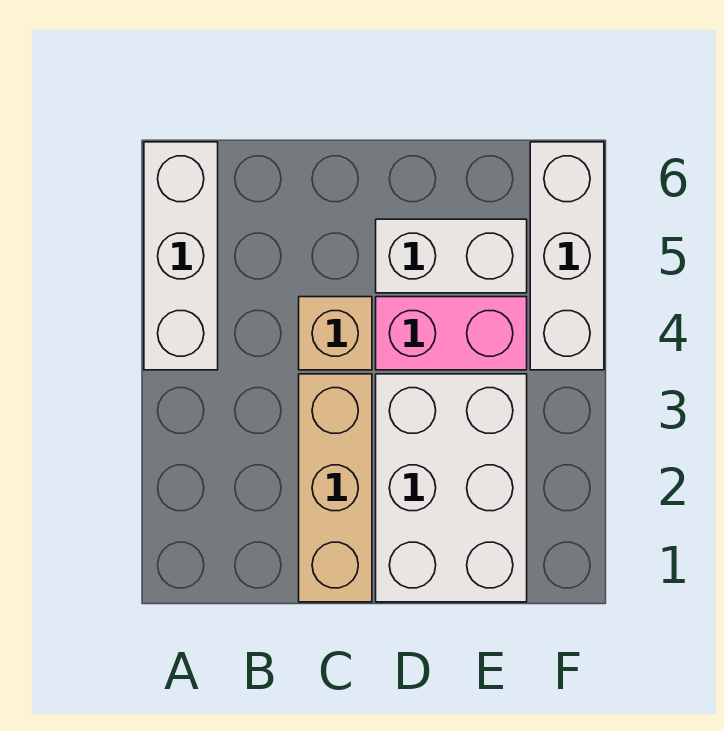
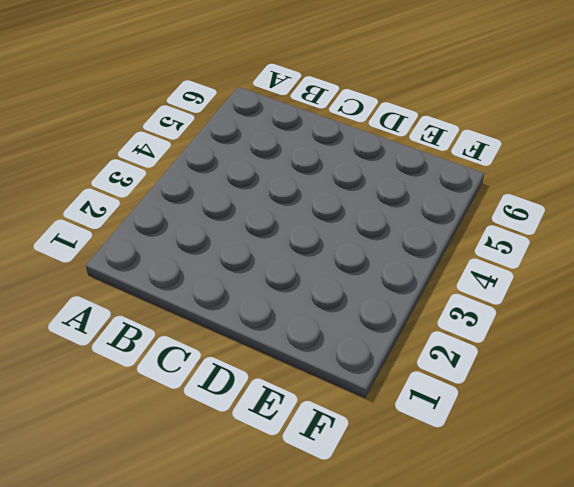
none -> white 1x3 brick [144,142,218,370]
none -> tan 1x3 brick [299,374,372,602]

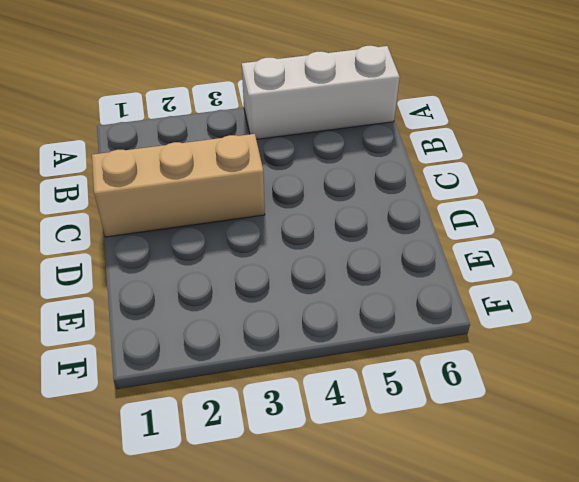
none -> tan 1x1 brick [299,297,372,370]
none -> white 2x3 brick [376,374,527,602]

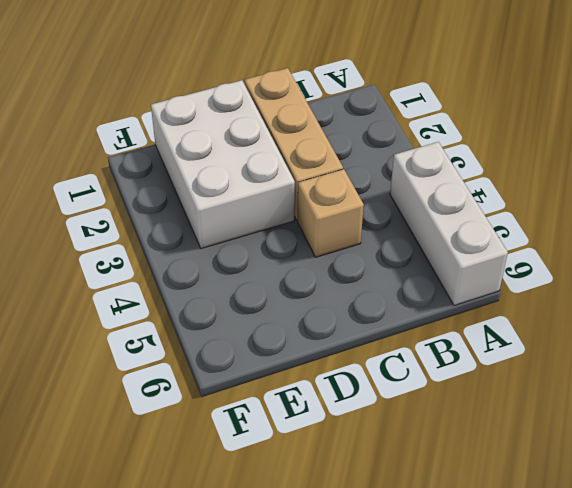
none -> pink 1x2 brick [376,297,527,370]
none -> white 1x2 brick [376,219,527,293]

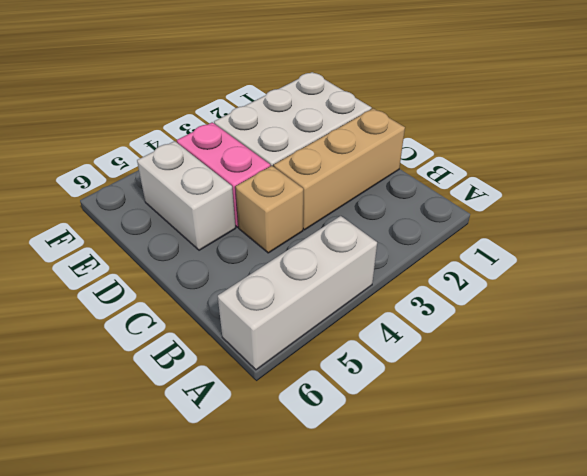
none -> white 1x3 brick [530,142,604,370]

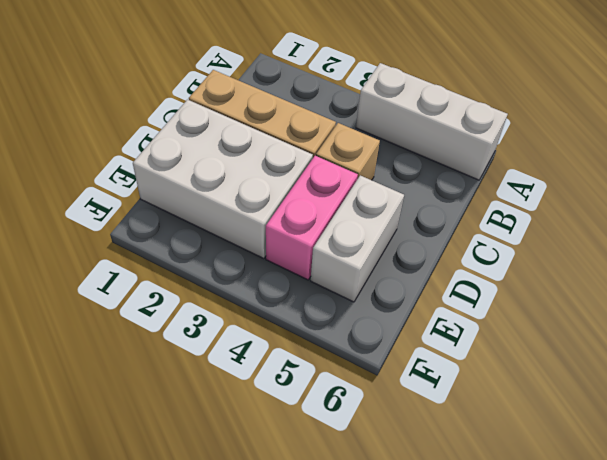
none -> white 1x3 brick [530,142,604,370]

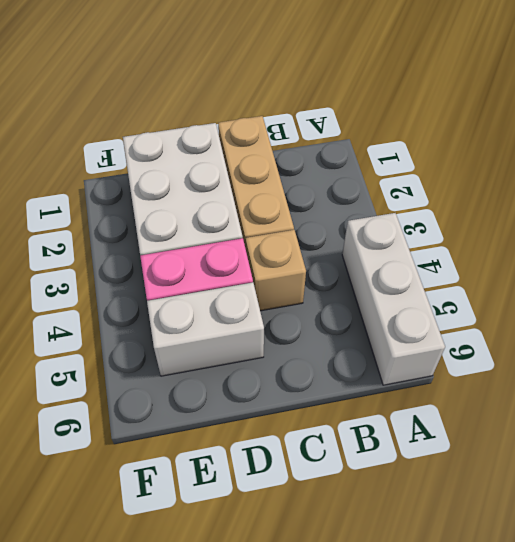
none -> white 1x3 brick [530,142,604,370]

